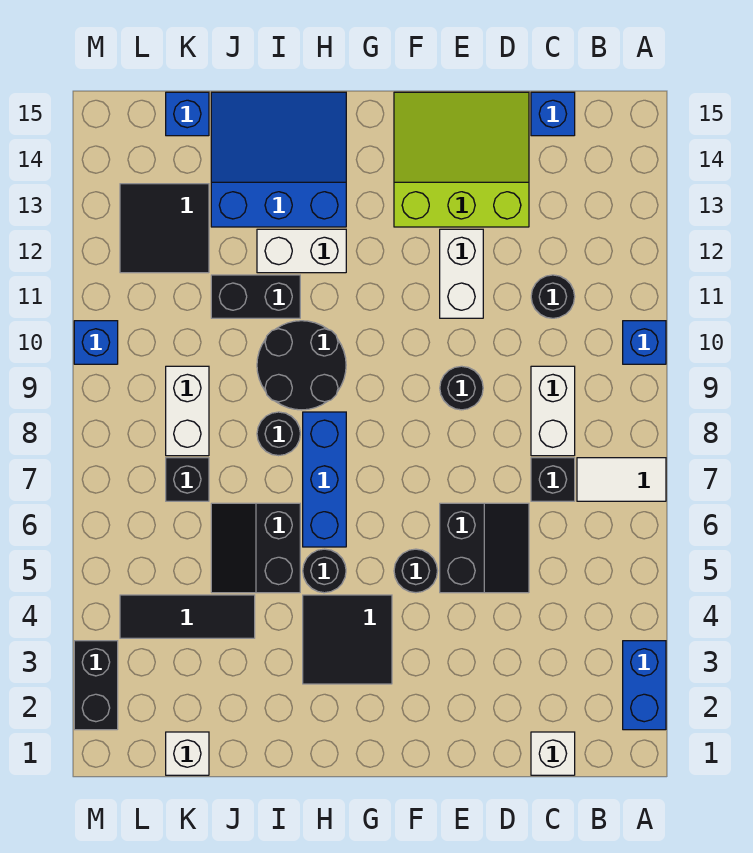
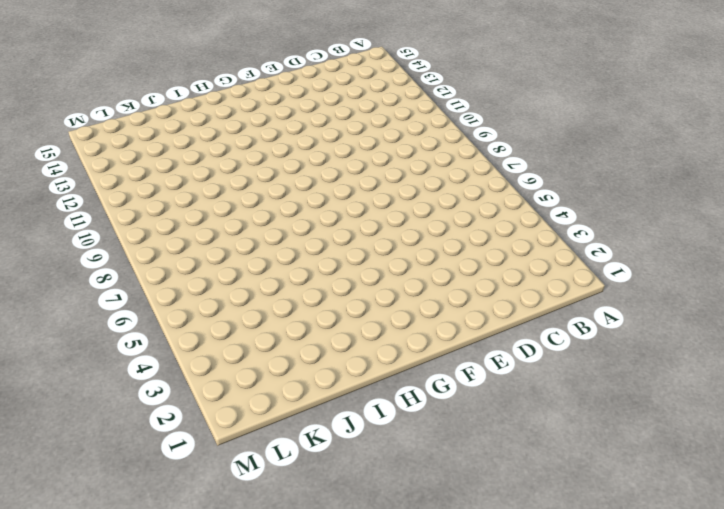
none -> blue 1x2 brick [623,641,666,730]
none -> white 1x2 tile [577,458,666,501]
none -> blue 1x1 brick [623,321,666,364]
none -> white 1x1 brick [531,732,575,775]

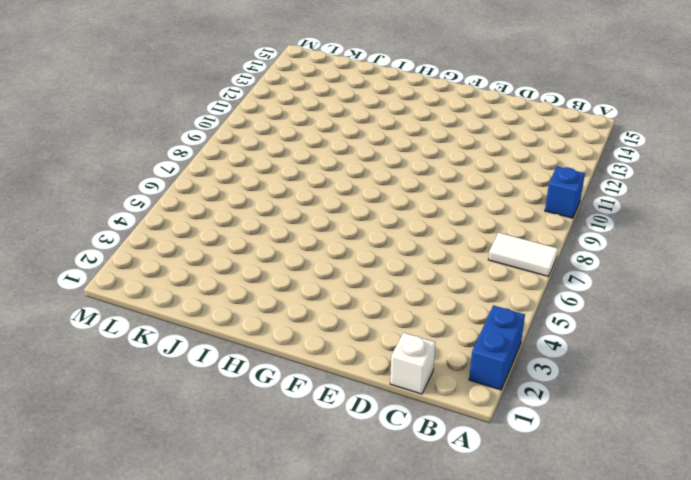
none -> black 1x1 brick [531,458,575,501]
none -> white 1x2 brick [531,366,575,456]
none -> black 1x1 round brick [531,275,575,318]
none -> blue 1x1 brick [531,92,575,136]

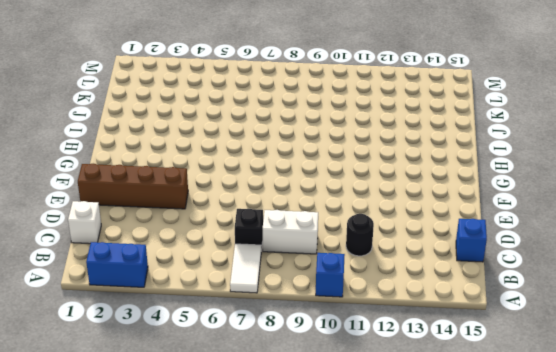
brown 1x4 brick [78,164,188,209] -> none
none -> black 2x2 slope [440,503,529,593]
none -> lime 3x3 slope [394,92,529,227]
none -> black 1x1 round brick [440,366,483,410]
none -> white 1x2 brick [440,229,483,318]

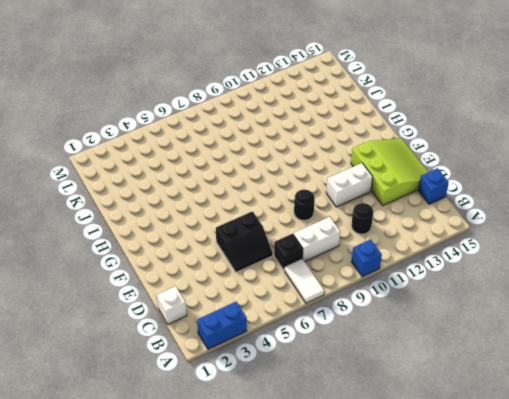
none -> black 1x1 round brick [394,549,438,593]
none -> black 2x2 tile [303,595,392,684]
none -> black 1x1 round brick [303,549,346,593]
none -> blue 1x3 brick [303,412,346,547]

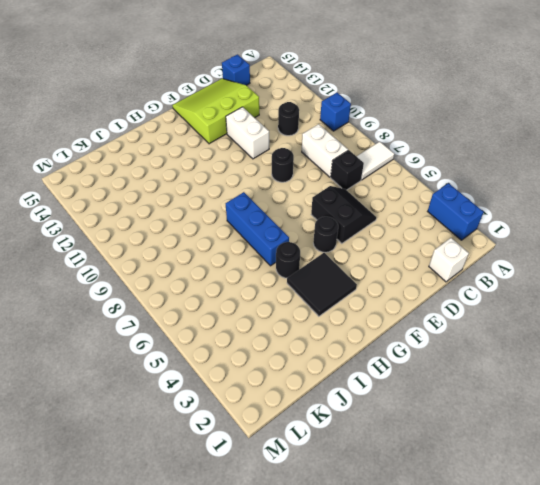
none -> black 2x2 round brick [257,321,346,410]
none -> white 1x2 brick [257,229,346,273]
none -> blue 3x3 slope [211,92,346,227]
none -> black 2x2 slope [211,503,300,593]

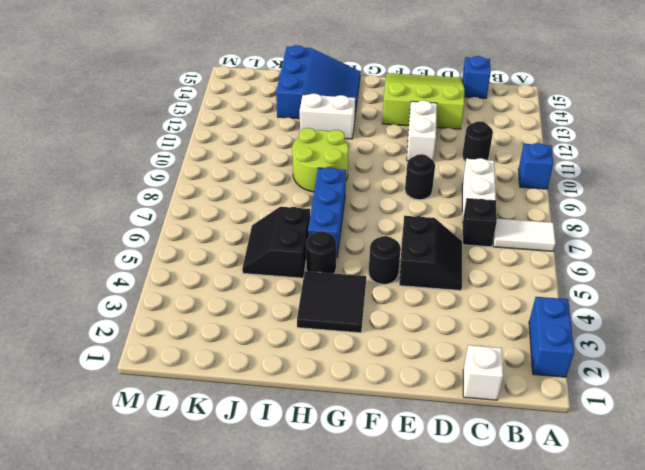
lime 2x2 round brick [292,128,349,192] -> black 2x2 round brick [257,321,346,410]
blue 3x3 slope [276,45,360,119] -> blue 3x3 slope turned to [211,92,346,227]
none -> black 1x1 round brick [257,412,300,456]
none -> black 1x2 brick [211,275,300,318]
none -> black 1x3 tile [120,595,255,638]
none -> white 1x1 brick [166,732,209,775]

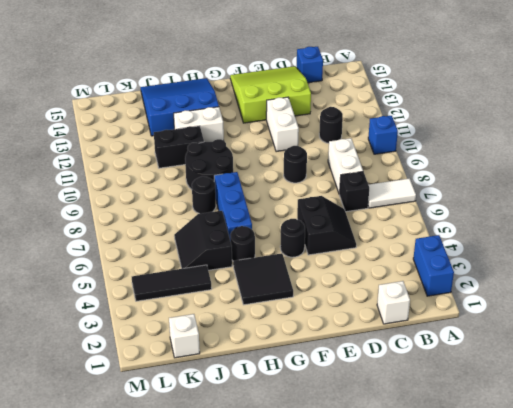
none -> black 1x1 brick [166,458,209,501]
none -> white 1x2 brick [166,366,209,456]
none -> black 2x2 tile [120,184,209,273]
none -> blue 1x1 brick [166,92,209,136]

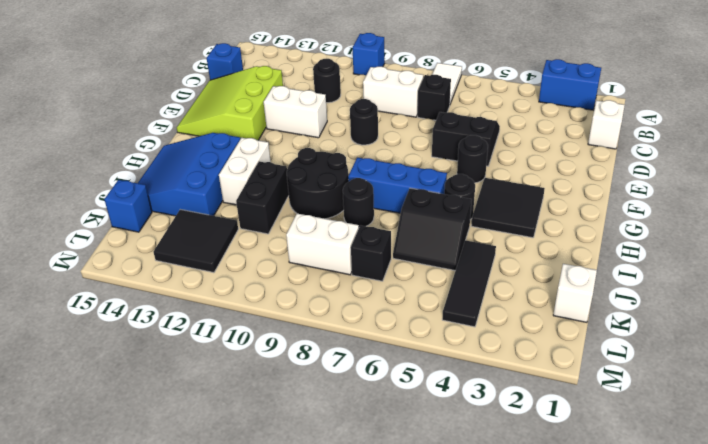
none -> black 1x2 brick [74,641,118,730]
none -> blue 1x1 brick [74,321,118,364]

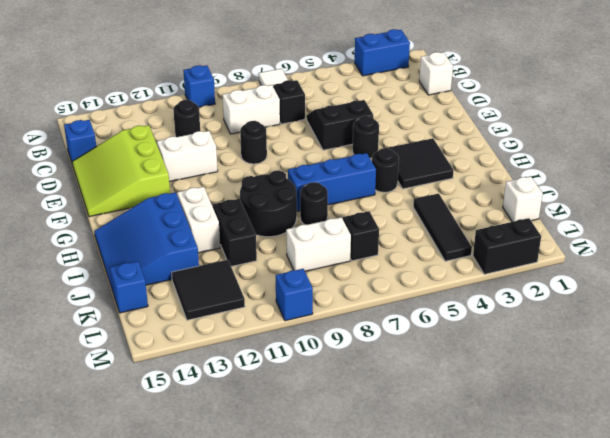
none -> black 2x2 slope [211,503,300,593]

